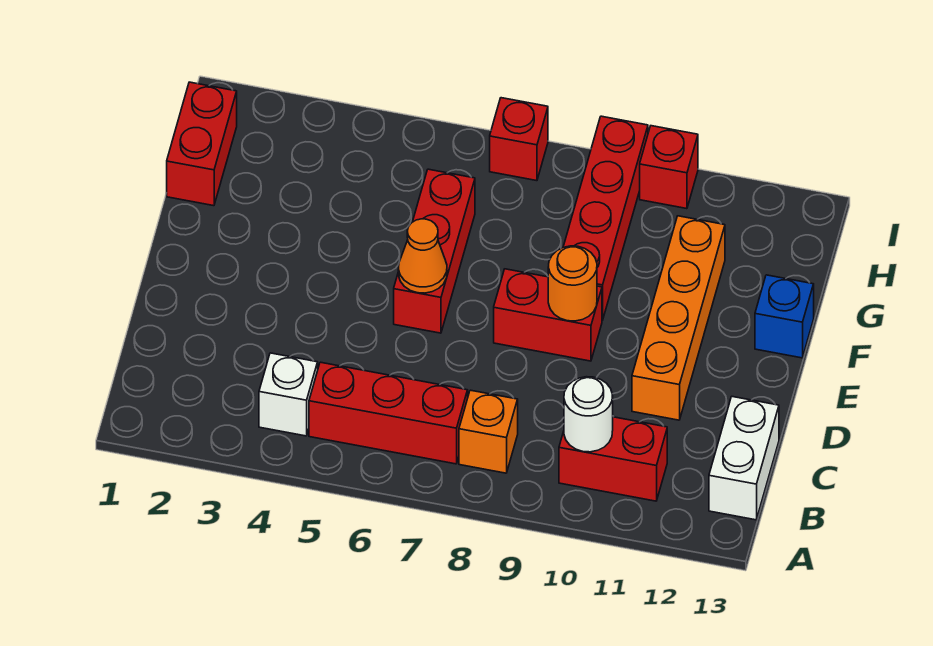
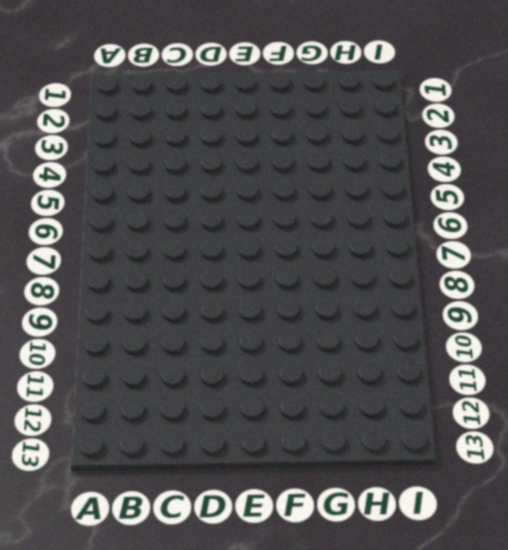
none -> white 1x1 brick [259,353,318,436]
none -> red 1x3 brick [309,362,468,464]
none -> orange 1x1 brick [459,390,518,473]

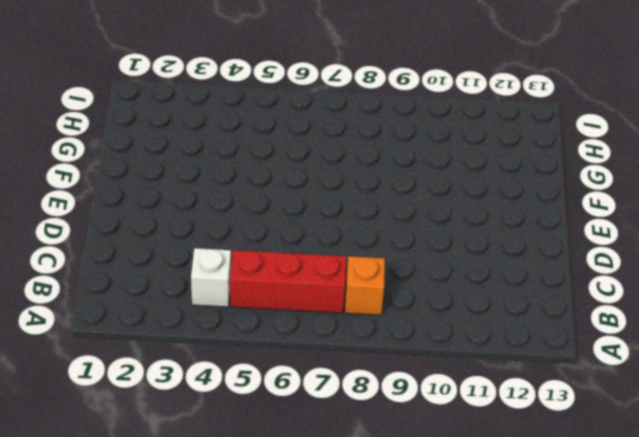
none -> red 1x2 brick [559,417,667,501]
none -> white 1x2 brick [709,397,779,520]
none -> orange 1x4 brick [632,216,725,420]

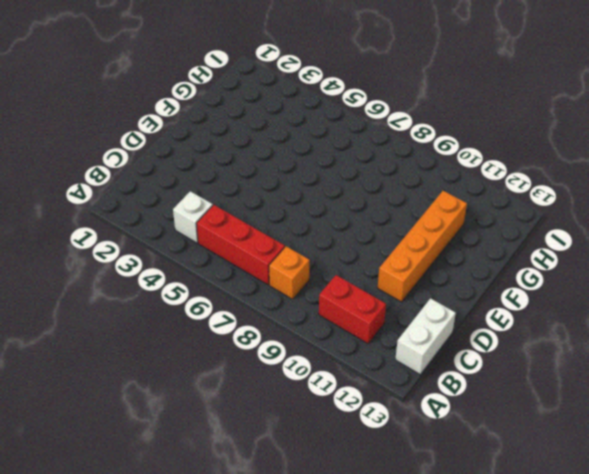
none -> red 1x3 brick [394,169,475,333]
none -> red 1x2 brick [494,269,602,361]
none -> red 1x4 brick [563,116,648,320]

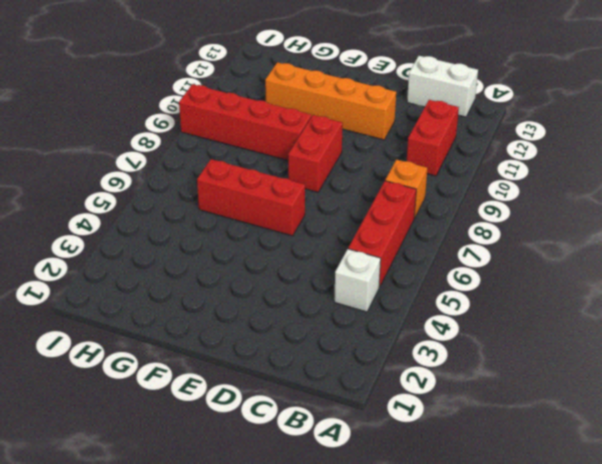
none -> blue 1x1 brick [755,275,814,358]
none -> red 1x2 brick [167,82,237,206]
none -> red 1x1 brick [490,98,548,181]

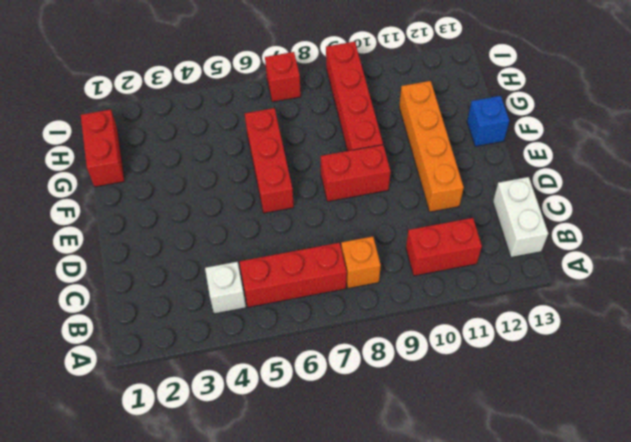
none -> red 1x1 brick [640,126,698,209]
none -> white 1x1 round brick [564,377,613,452]
none -> orange 1x1 cone [398,219,447,293]

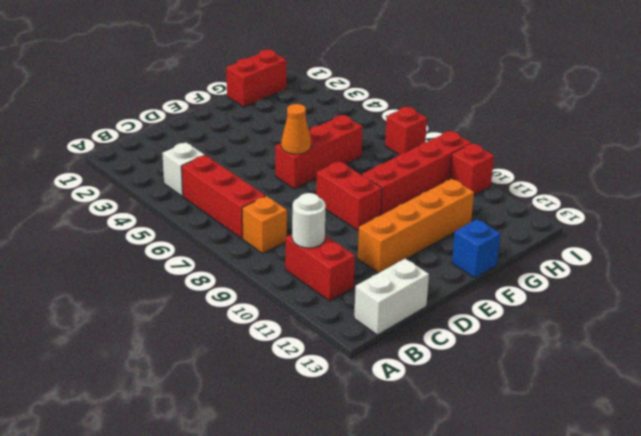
none -> orange 1x1 round brick [548,246,597,321]

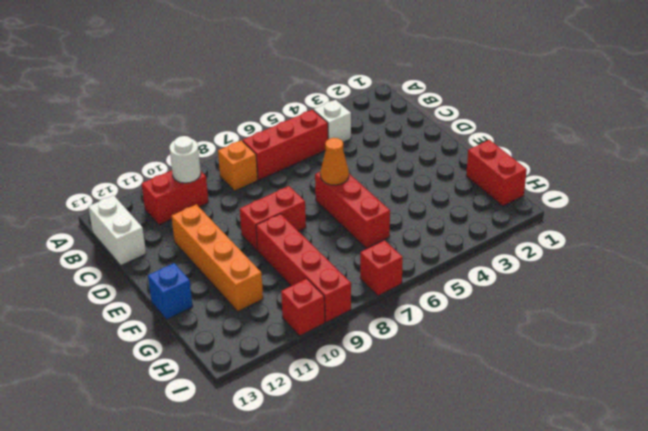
none -> orange 1x1 round brick [548,246,597,321]

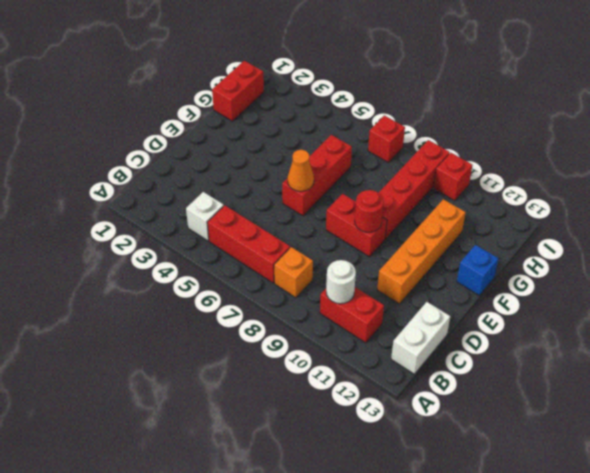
red 1x1 round brick [355,190,384,232] -> orange 1x1 round brick [548,246,597,321]

